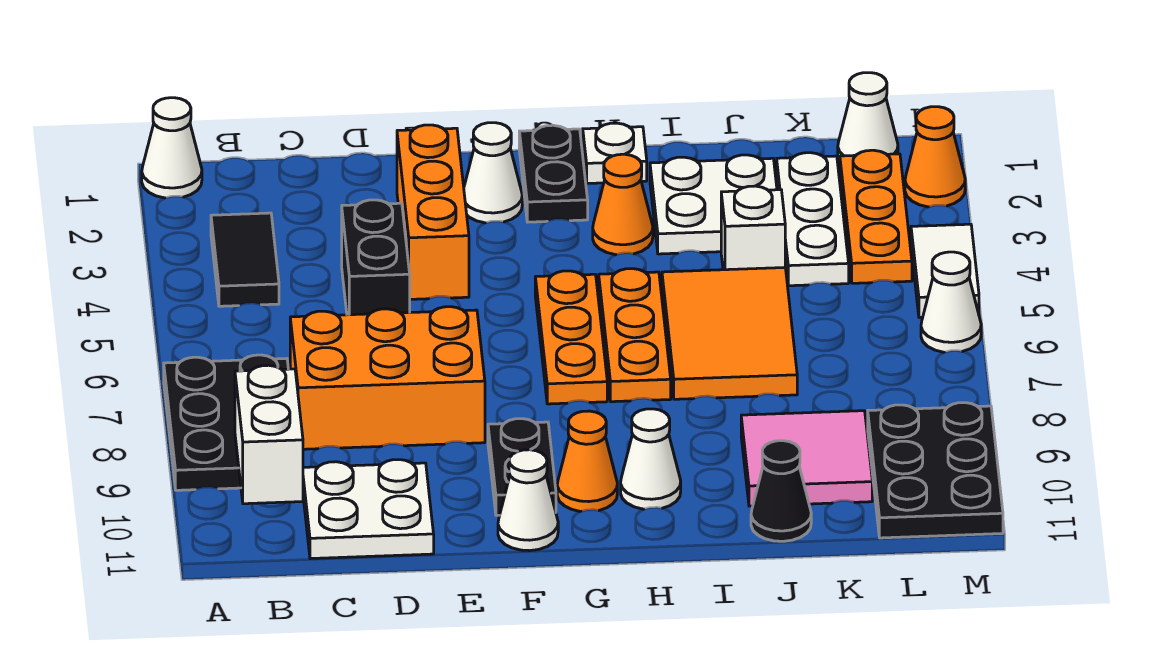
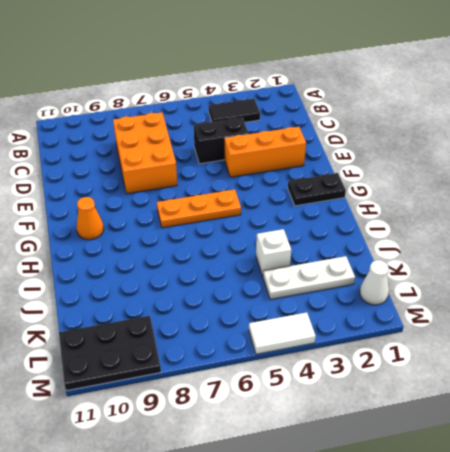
none -> white 1x1 cone [142,98,202,198]
none -> black 2x3 plate [164,355,288,490]
none -> white 2x2 plate [303,460,434,559]
none -> white 1x1 cone [464,123,522,223]

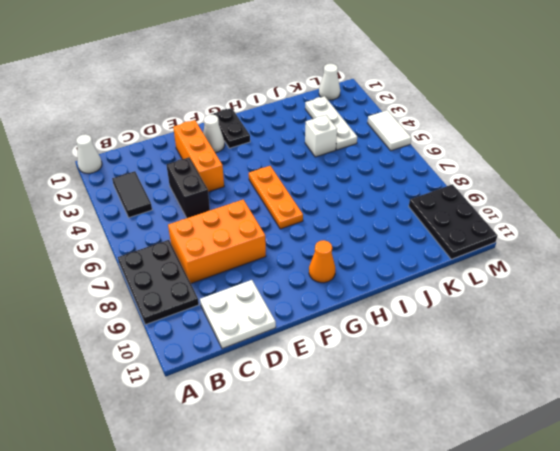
none -> black 1x2 plate [488,419,556,515]
none -> white 1x1 cone [498,450,558,551]
none -> white 1x1 plate [583,123,647,184]
none -> orange 1x1 cone [593,154,653,255]

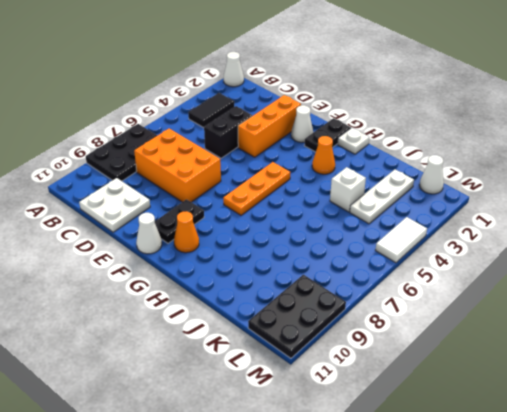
none -> orange 1x3 plate [599,269,671,402]
none -> white 1x1 cone [621,409,681,509]
none -> white 2x2 plate [650,155,777,254]
none -> orange 2x3 tile [662,268,797,399]

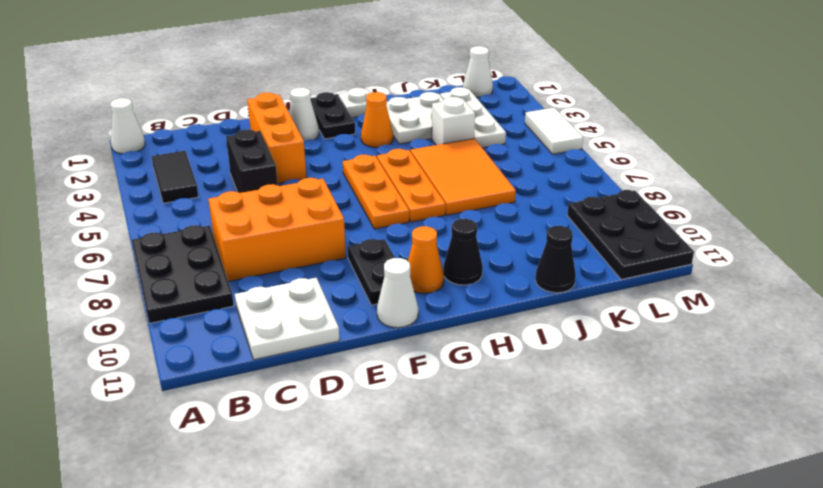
black 1x1 cone [443,219,483,285] -> white 1x1 cone [621,409,681,509]
none -> pink 2x2 tile [741,411,872,506]
none -> orange 1x3 plate [840,150,912,283]
none -> orange 1x1 cone [905,107,965,207]
none -> white 1x1 cone [921,252,981,352]

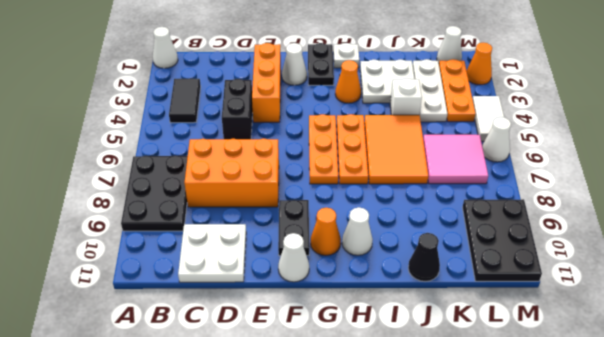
pink 2x2 tile [423,135,488,184] -> pink 2x2 tile moved to [741,411,872,506]
none -> white 1x2 brick [235,365,303,504]

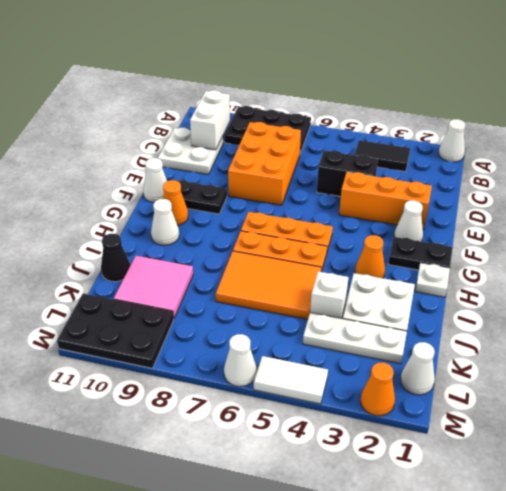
white 1x2 brick [190,90,230,150] -> white 1x2 brick turned to [235,365,303,504]
none -> orange 1x3 plate [840,150,912,283]

